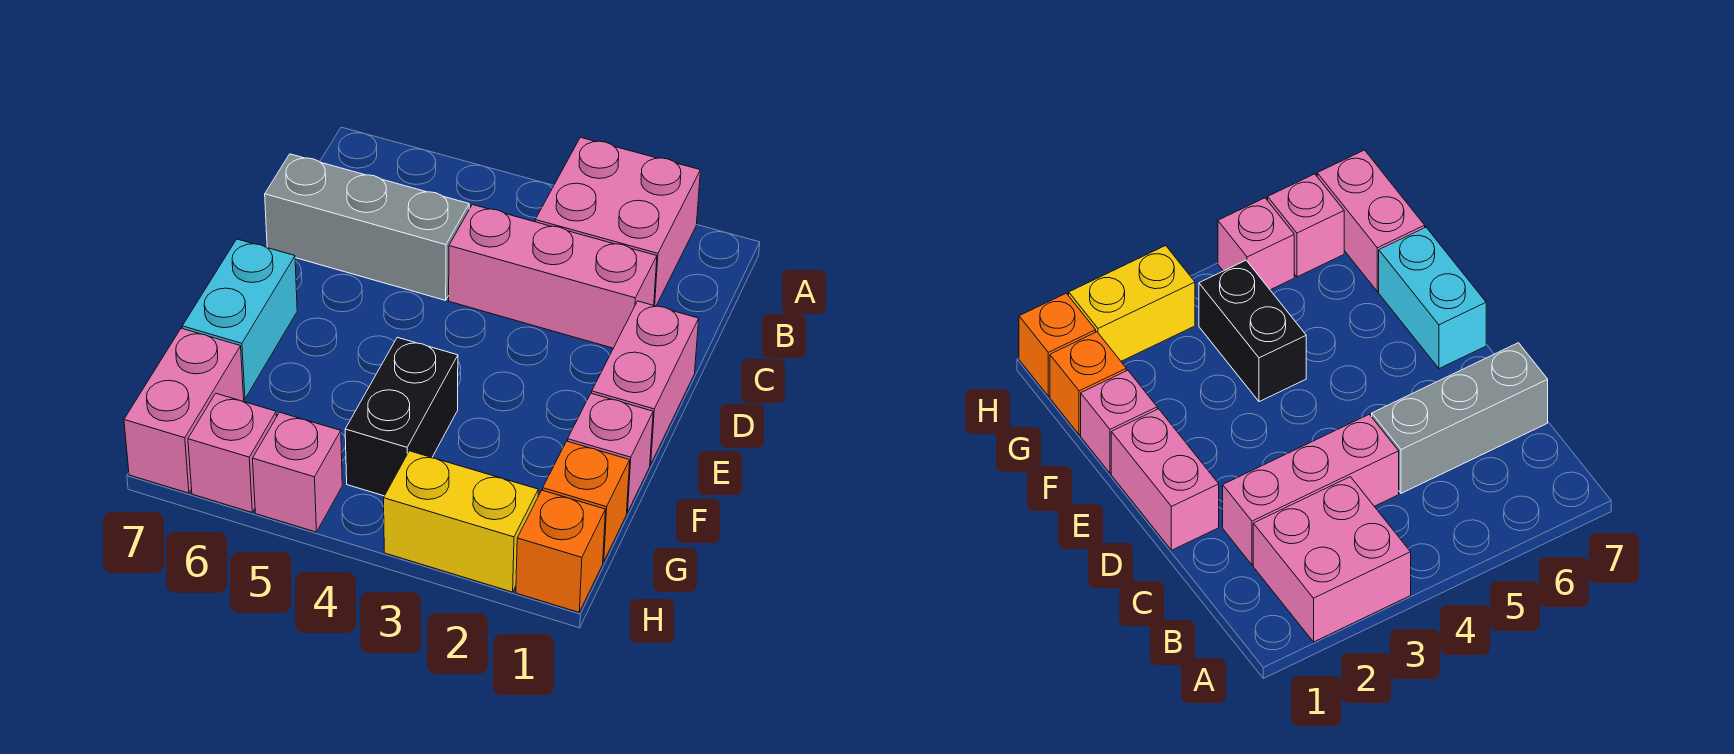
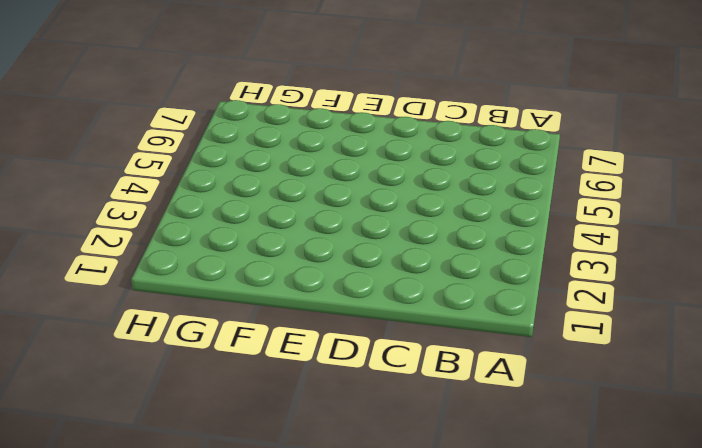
none -> pink 2x2 brick [535,137,700,306]
none -> pink 1x3 brick [449,205,657,348]
none -> grey 1x3 brick [265,154,469,300]

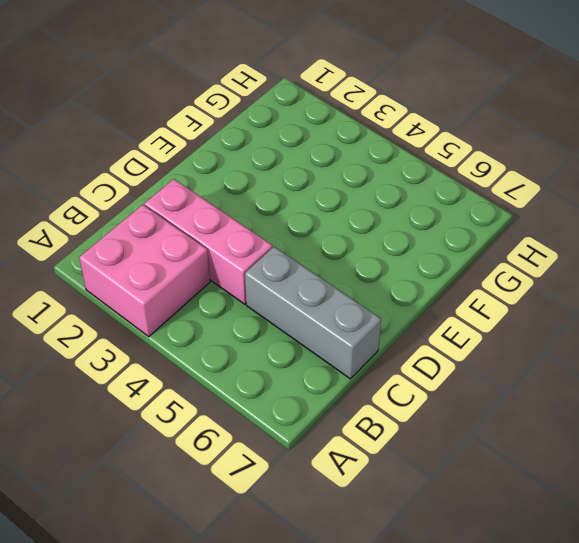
none -> pink 1x2 brick [592,301,699,464]
none -> cyan 1x2 brick [182,239,297,399]
none -> pink 1x1 brick [568,393,653,513]

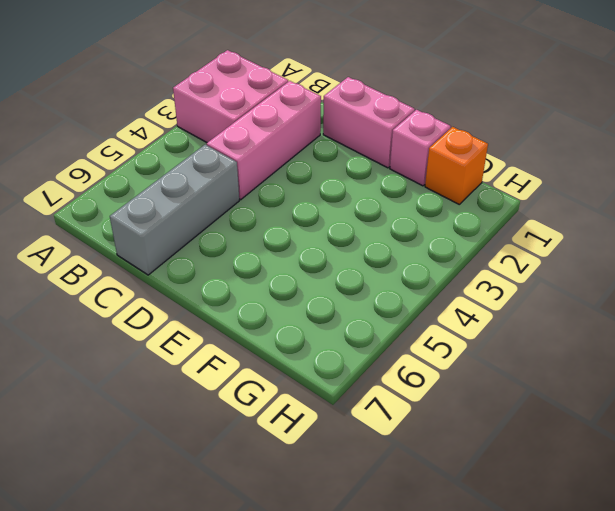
none -> cyan 1x2 brick [182,239,297,399]
none -> black 1x2 brick [345,337,458,496]
none -> pink 1x2 brick [124,328,244,493]

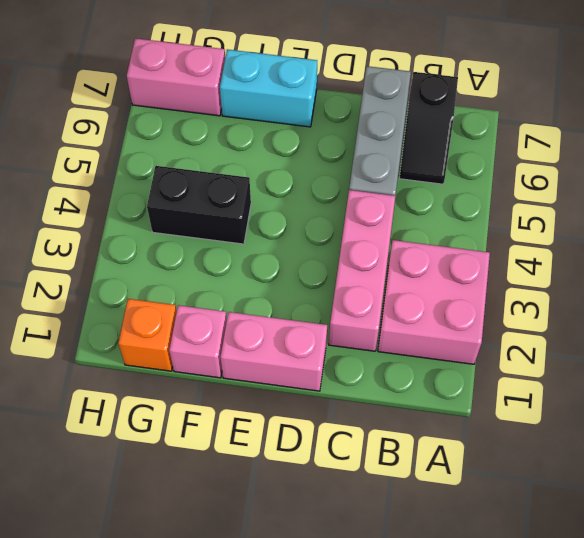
black 1x2 slope [399,72,458,184] -> none
none -> orange 1x1 brick [516,490,605,612]
none -> yellow 1x2 brick [384,451,538,592]
none -> pink 1x1 brick [253,412,342,532]

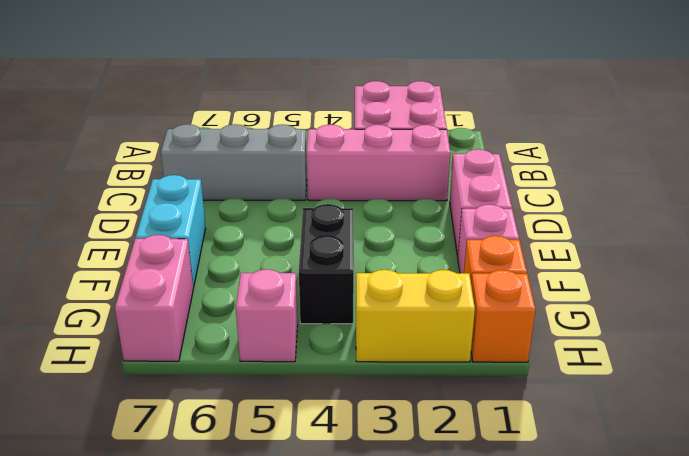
none -> pink 1x1 brick [188,393,277,512]

